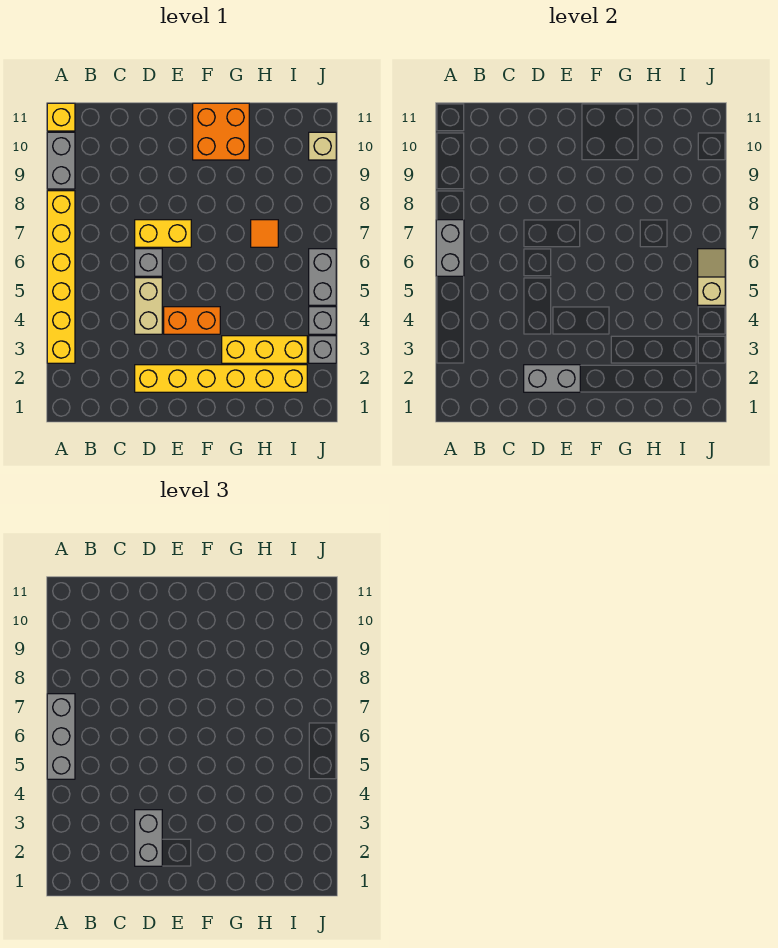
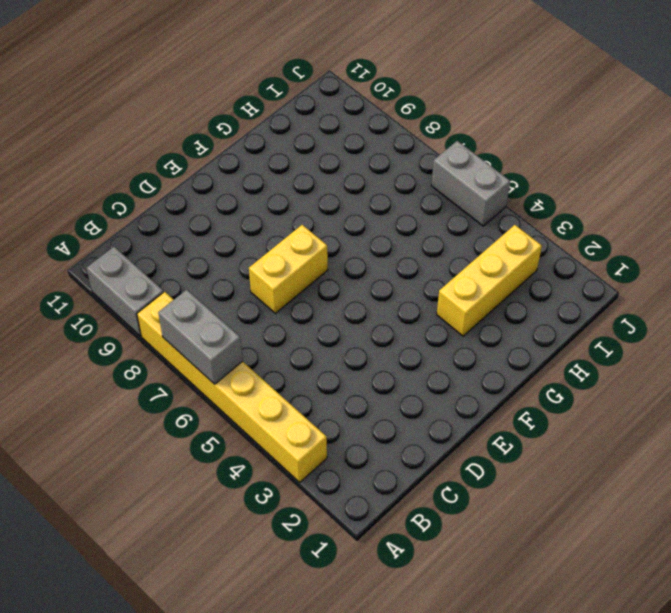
none -> yellow 1x1 brick [47,103,75,131]
none -> yellow 1x6 brick [135,365,307,392]
none -> tan 1x2 brick [135,278,162,334]

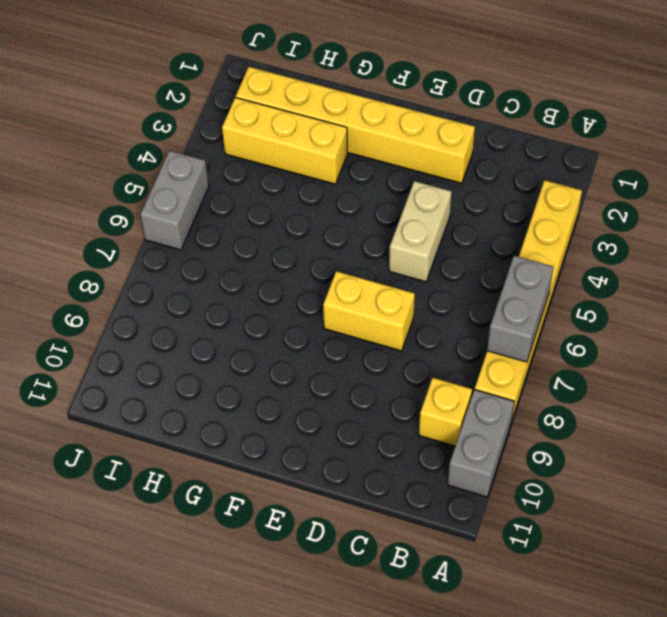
yellow 1x1 brick [419,378,472,446] -> yellow 1x1 brick moved to [47,103,75,131]
none -> grey 1x1 brick [135,249,162,276]
none -> orange 1x2 brick [164,307,220,334]
none -> orange 2x2 brick [193,103,249,160]

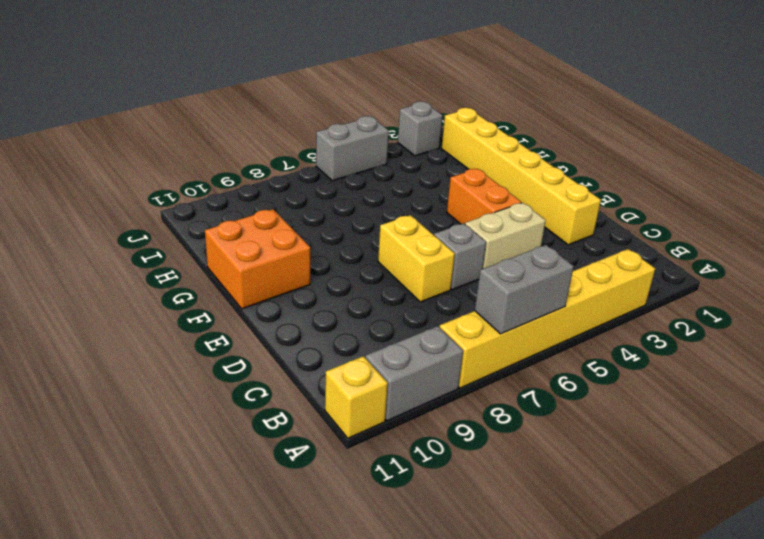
none -> yellow 1x3 brick [222,336,307,363]
none -> orange 1x1 tile [251,220,278,247]
none -> grey 1x1 brick [309,307,336,334]

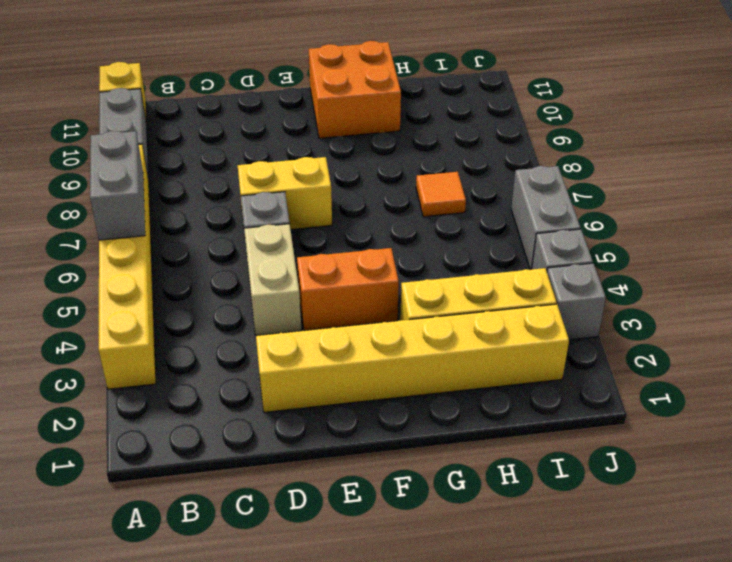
none -> tan 1x1 brick [309,132,336,160]
none -> grey 1x2 brick [524,365,580,392]
none -> tan 1x2 slope [698,249,725,305]

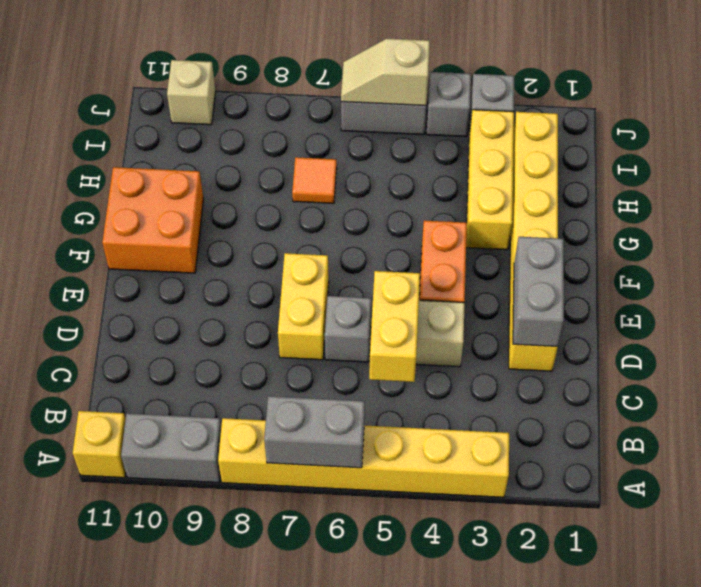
yellow 1x2 brick [369,271,420,382] -> none
none -> grey 1x3 brick [47,694,75,779]
none -> grey 1x2 brick [135,810,162,866]

